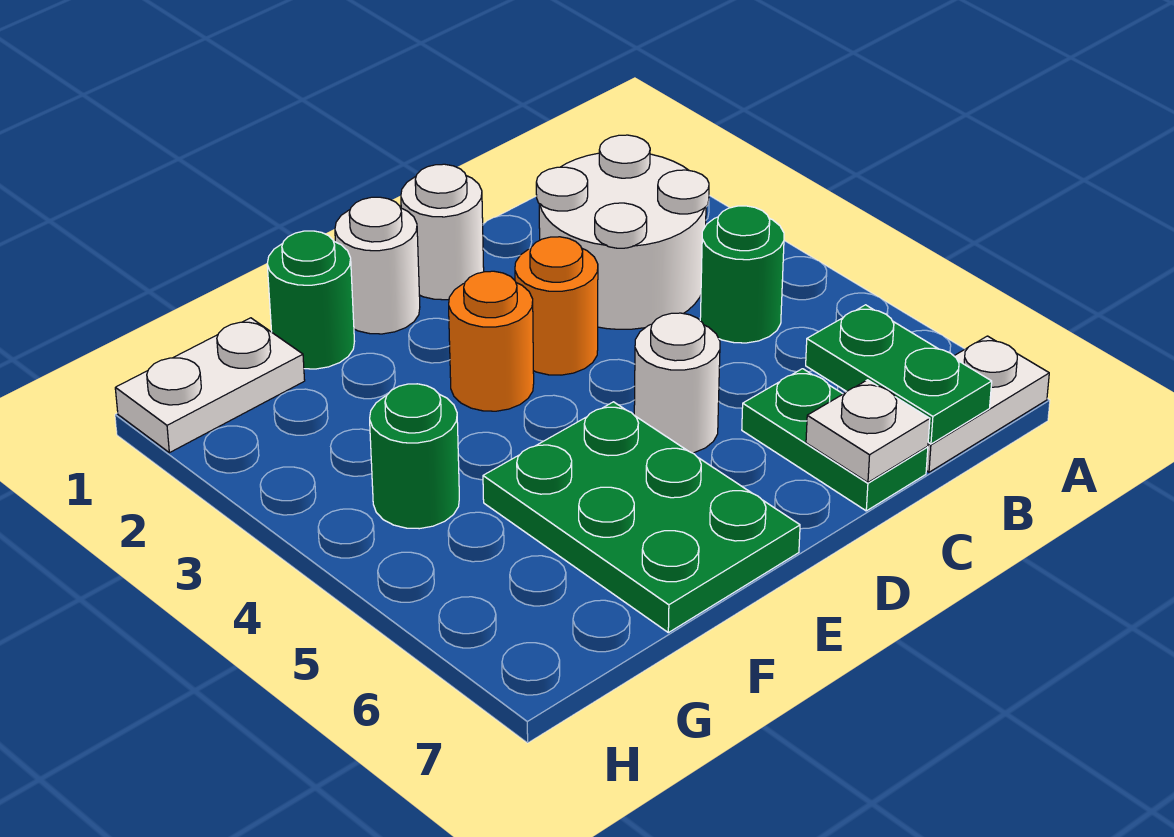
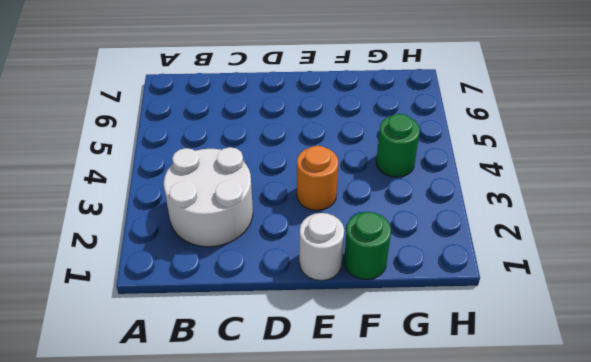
none -> white 1x2 plate [926,336,1049,472]
none -> green 1x1 round brick [700,206,784,343]
none -> green 1x2 plate [742,369,928,511]

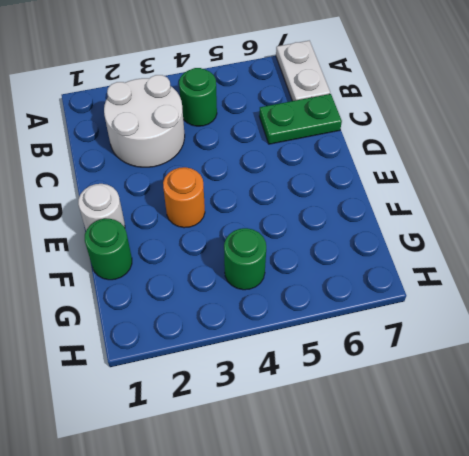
none -> white 1x1 round brick [401,164,484,300]
none -> orange 1x1 round brick [515,237,598,375]
none -> white 1x1 round brick [634,313,720,453]

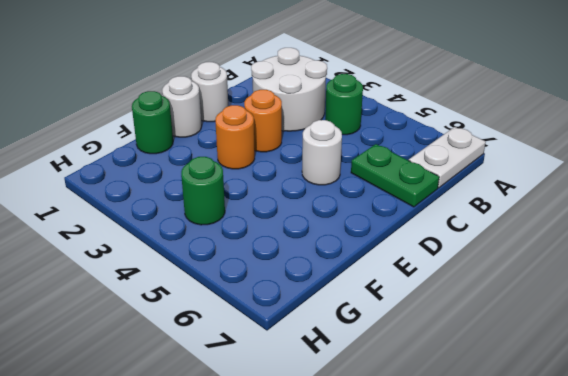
none -> green 2x3 plate [483,402,800,633]
none -> white 1x2 plate [115,318,305,453]
none -> green 1x2 plate [806,305,992,444]

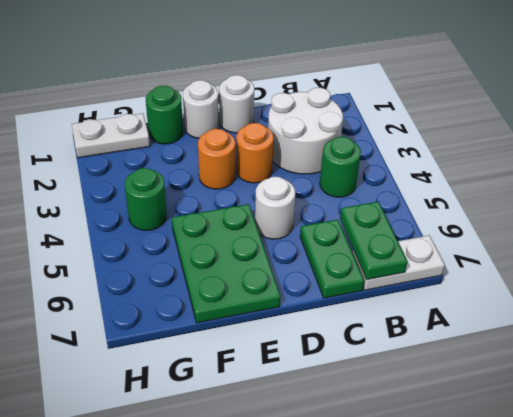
none -> white 1x1 plate [806,380,930,482]

